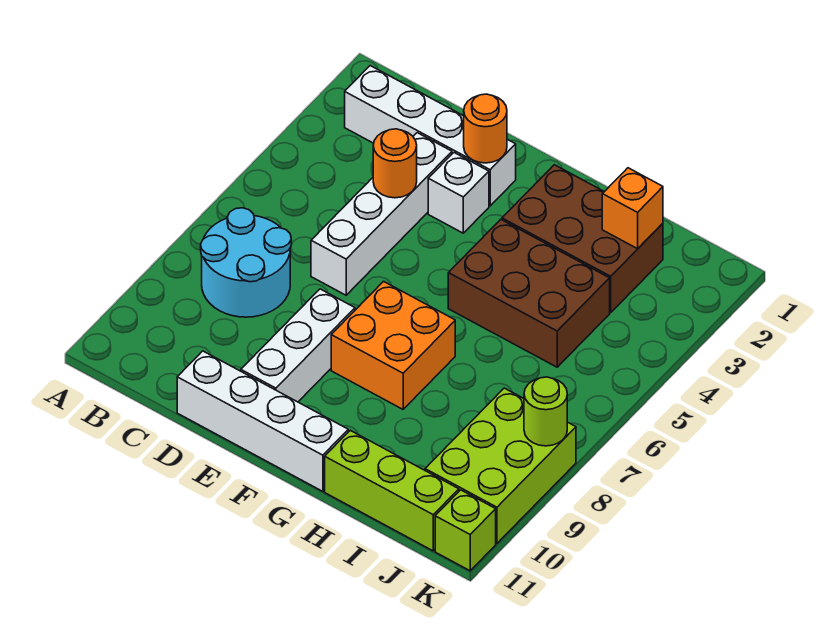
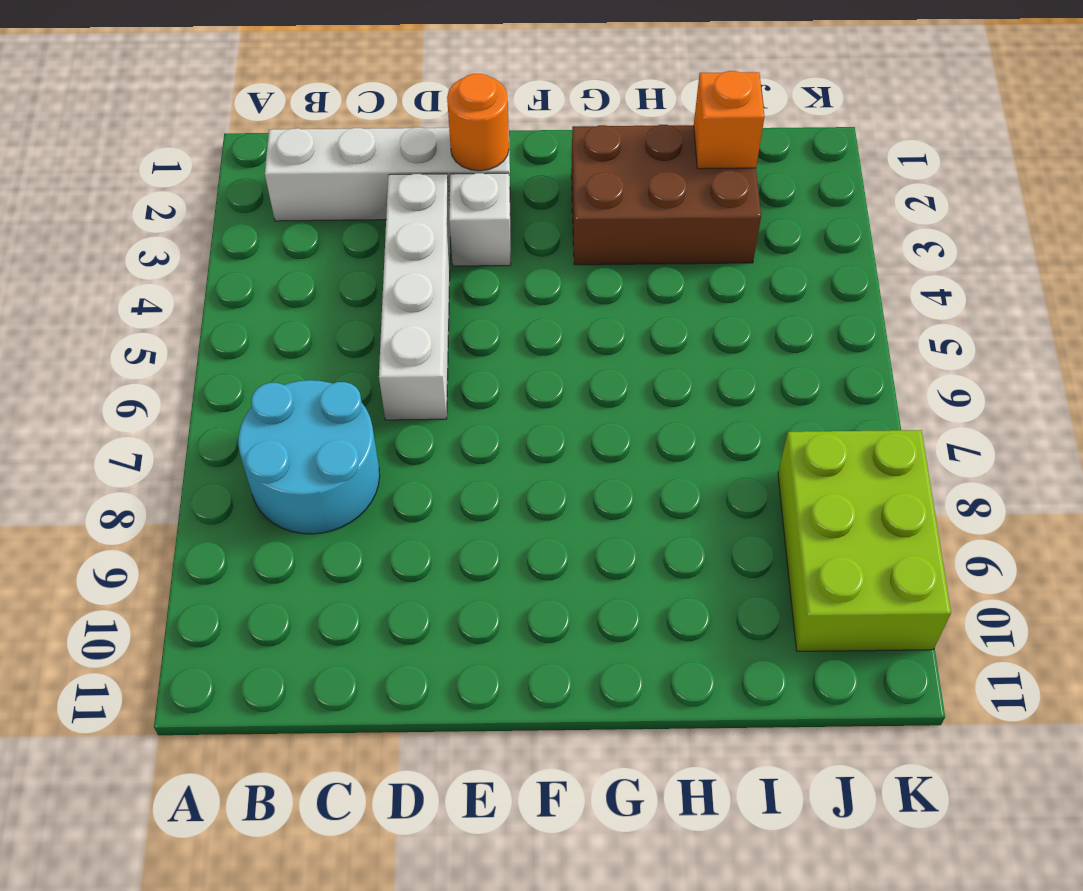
none -> white 1x4 brick [177,351,348,491]
none -> white 1x3 brick [241,289,355,402]
none -> orange 2x2 brick [331,281,455,409]

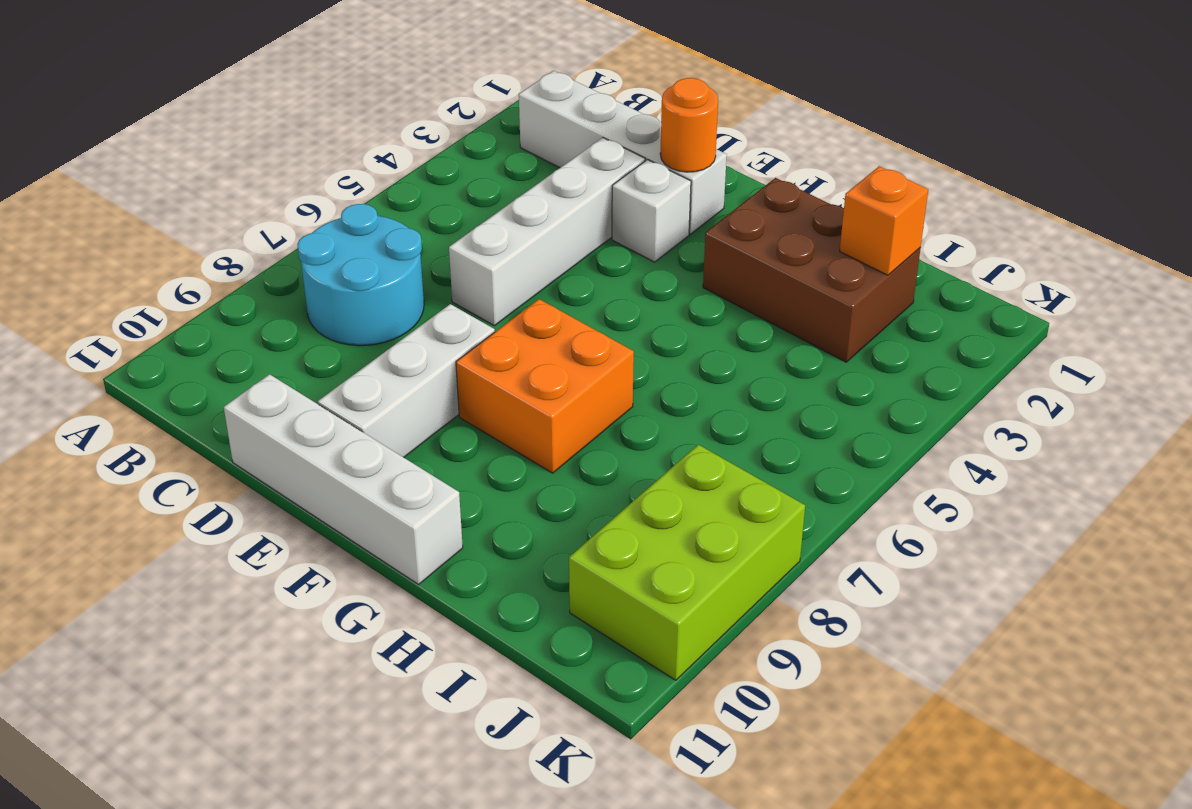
none -> brown 2x3 brick [448,220,610,367]
none -> lime 1x3 brick [325,430,459,551]
none -> lime 1x1 brick [435,490,496,571]

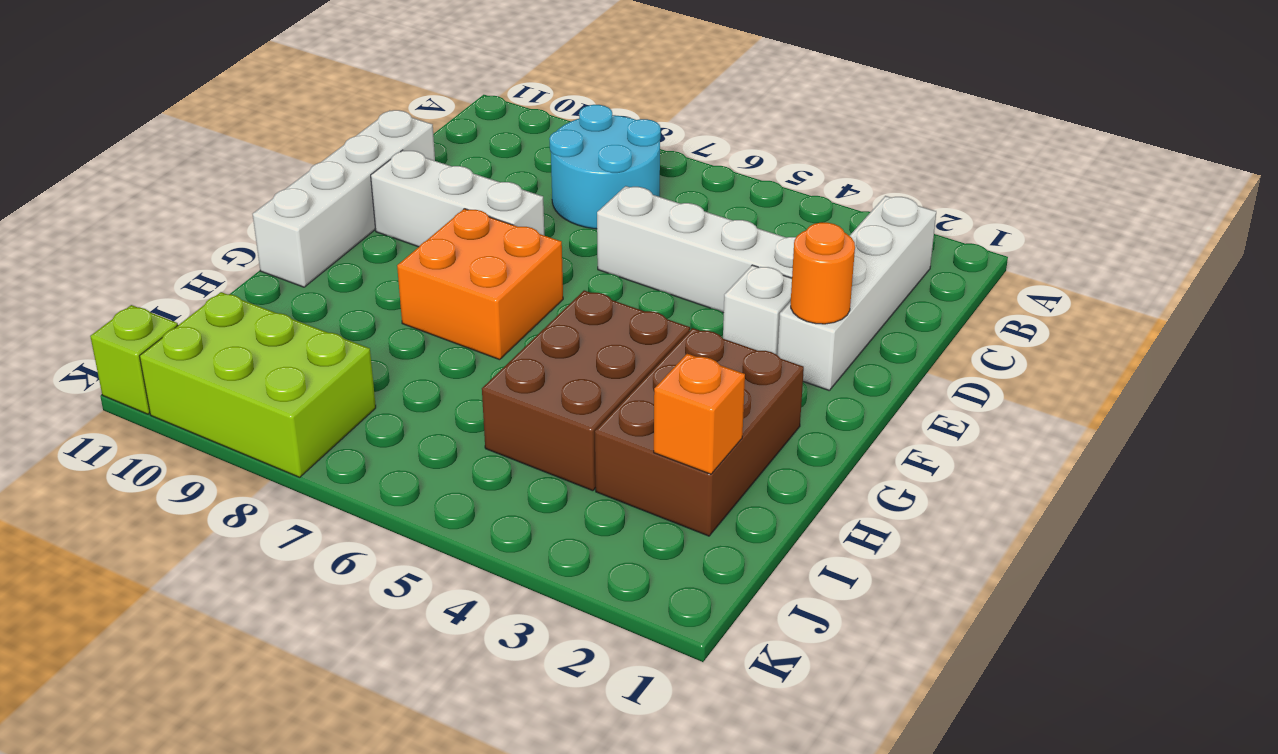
none -> lime 1x3 brick [325,430,459,551]
none -> orange 1x1 round brick [373,129,417,198]
none -> lime 1x1 round brick [524,377,567,446]

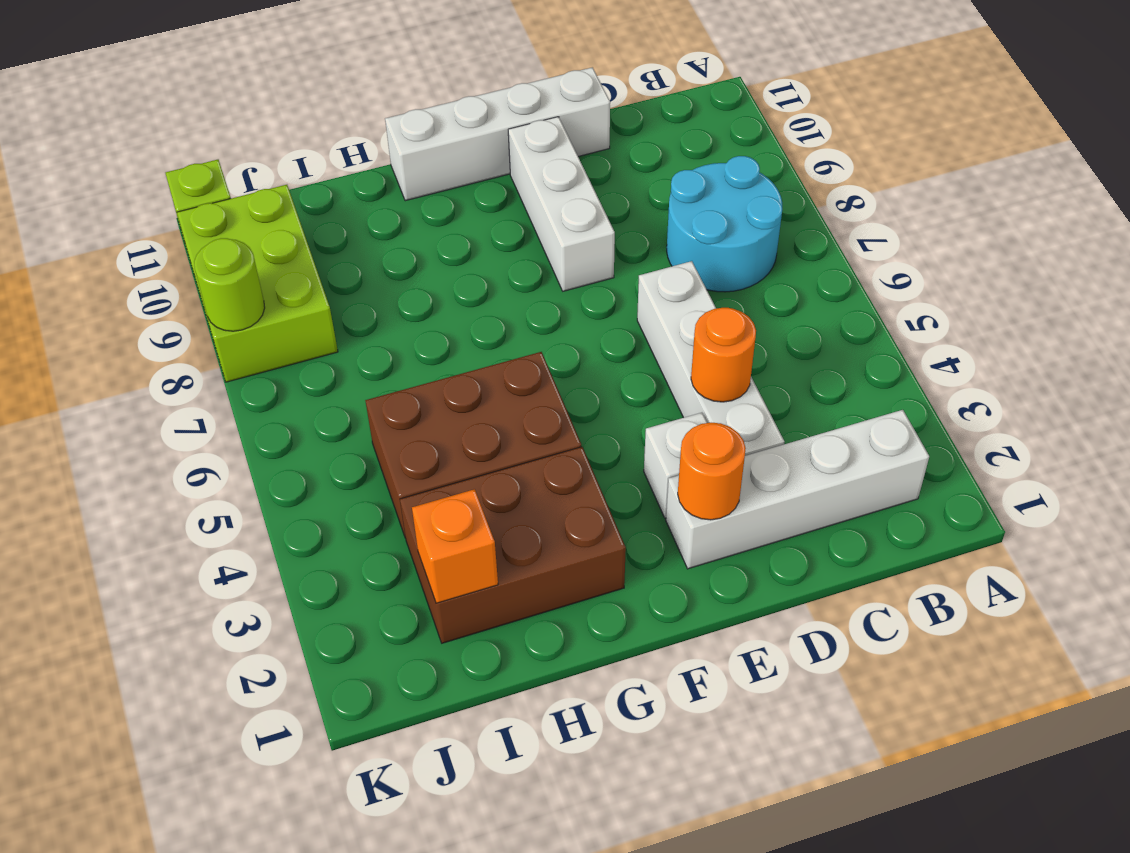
none -> orange 2x2 brick [331,281,455,409]
none -> lime 1x3 brick [325,430,459,551]

